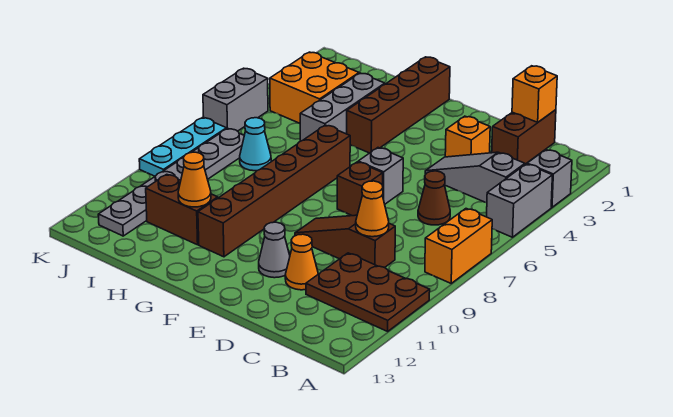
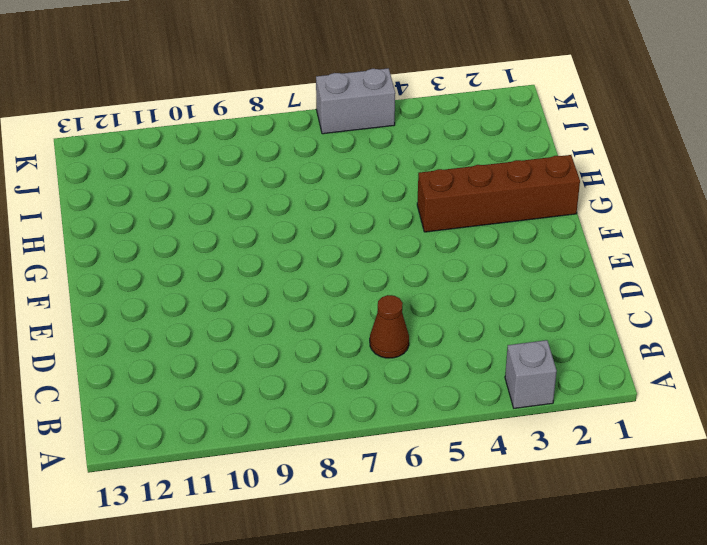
none -> grey 1x2 brick [487,164,552,237]
none -> orange 1x2 brick [425,209,492,283]
none -> brown 2x3 plate [306,253,430,331]

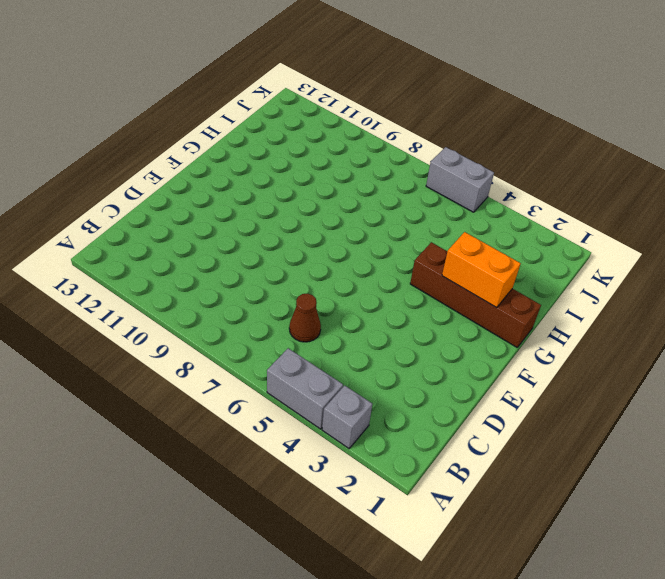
orange 1x2 brick [442,232,521,308] -> orange 1x2 brick moved to [425,209,492,283]
none -> brown 2x3 plate [306,253,430,331]
none -> grey 1x3 slope [425,152,525,203]
none -> brown 1x2 brick [492,110,556,164]

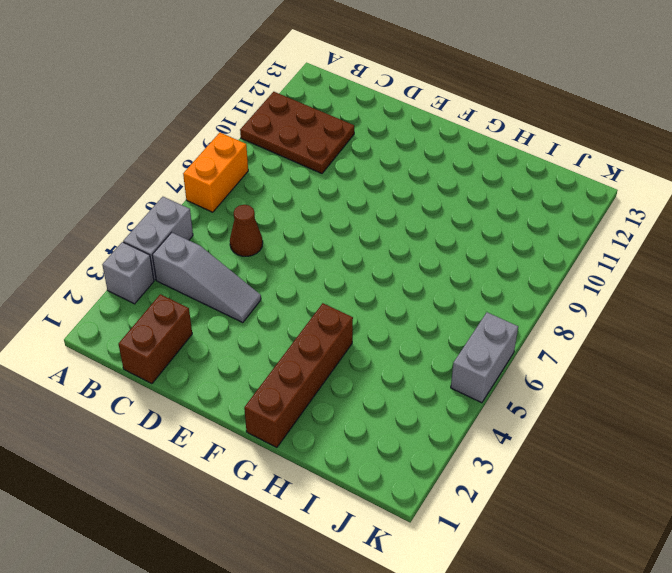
none -> brown 1x3 slope [295,215,395,267]
none -> orange 1x1 brick [445,116,490,157]
none -> orange 1x1 cone [285,234,318,290]

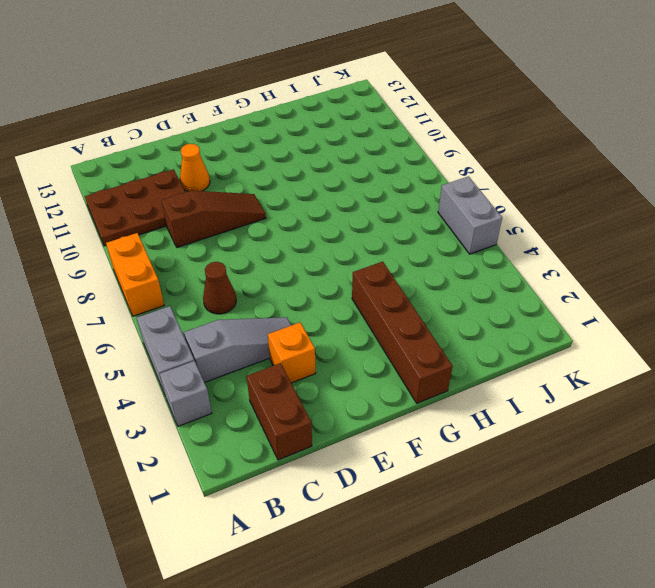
none -> grey 1x1 brick [358,148,403,204]
none -> brown 1x1 brick [337,162,383,216]
none -> grey 1x1 cone [259,222,290,278]

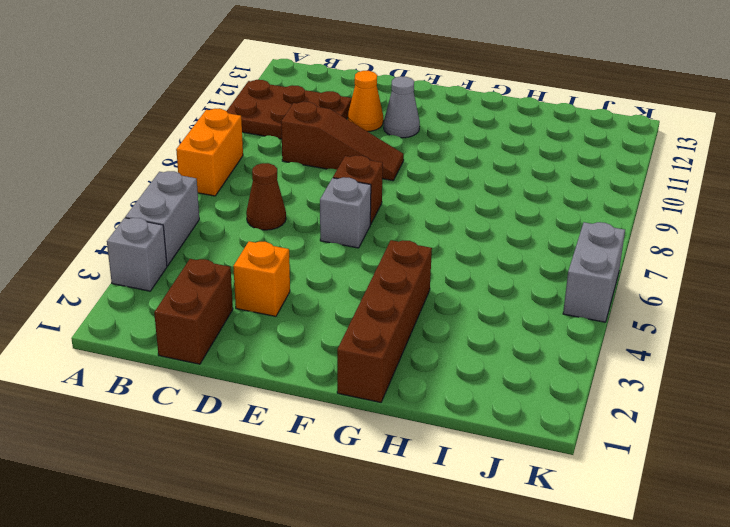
none -> grey 1x3 slope [425,152,525,203]
none -> brown 1x6 brick [198,125,350,257]
none -> grey 1x3 brick [300,73,385,141]

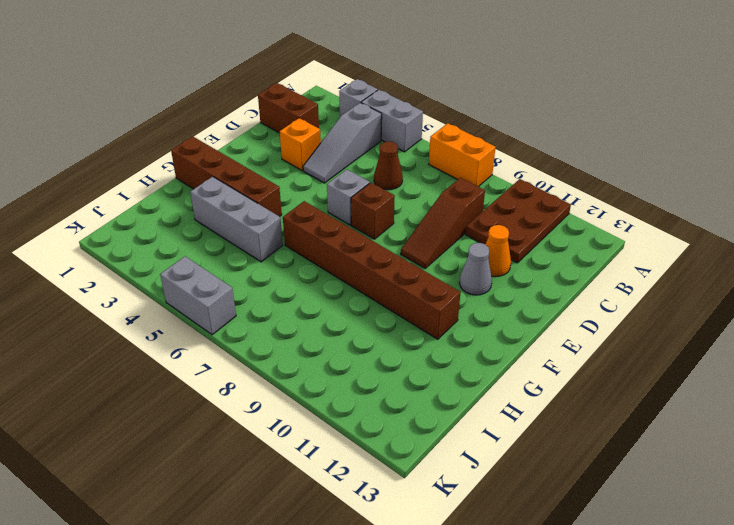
none -> brown 1x2 brick [146,174,218,245]
none -> orange 2x2 brick [270,52,359,123]
none -> cyan 1x1 cone [240,118,271,171]

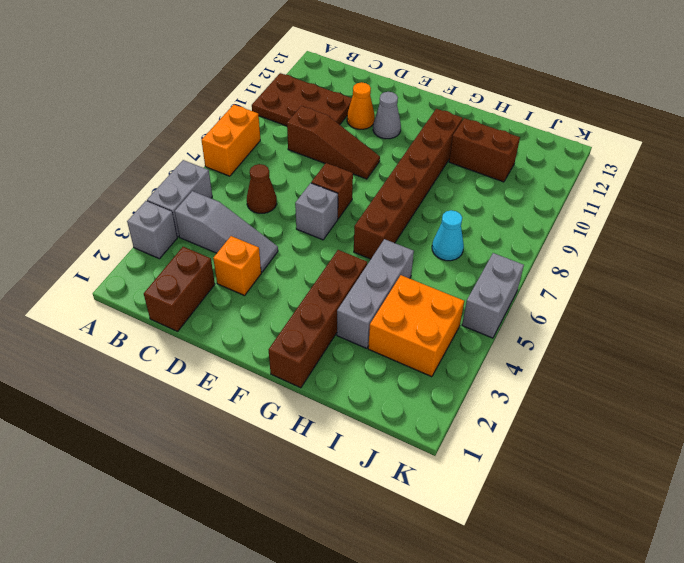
none -> grey 1x6 plate [98,128,244,236]
none -> cyan 1x3 plate [139,118,226,176]
none -> orange 1x1 brick [512,66,557,122]

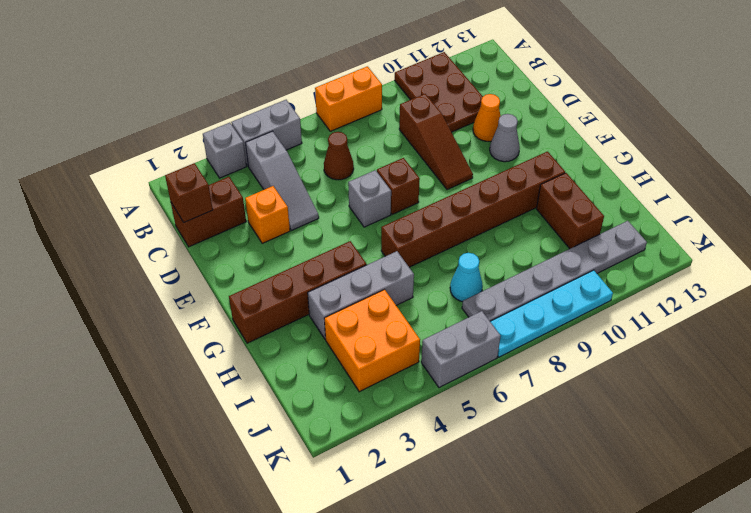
brown 1x1 brick [165,163,213,222] -> orange 1x1 brick [512,66,557,122]
cyan 1x4 plate [490,270,613,357] -> cyan 1x3 plate [139,118,226,176]
none -> orange 1x1 cone [356,181,389,237]
none -> orange 1x1 cone [178,152,211,207]

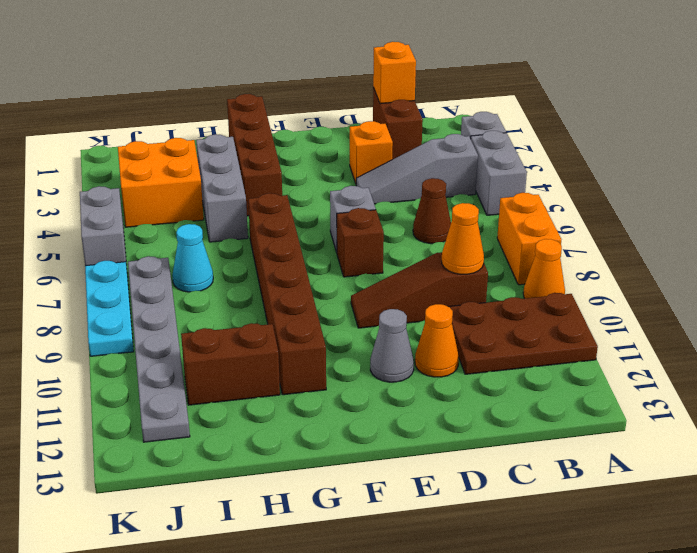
orange 1x1 cone [523,239,565,299] -> orange 1x1 cone moved to [178,152,211,207]

